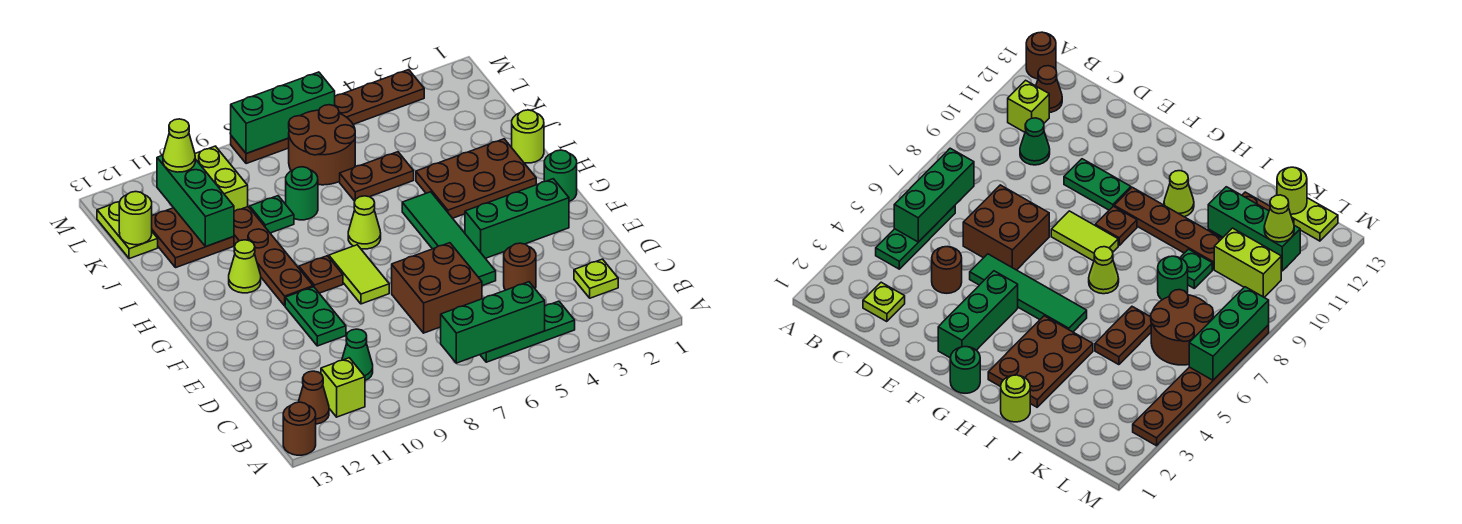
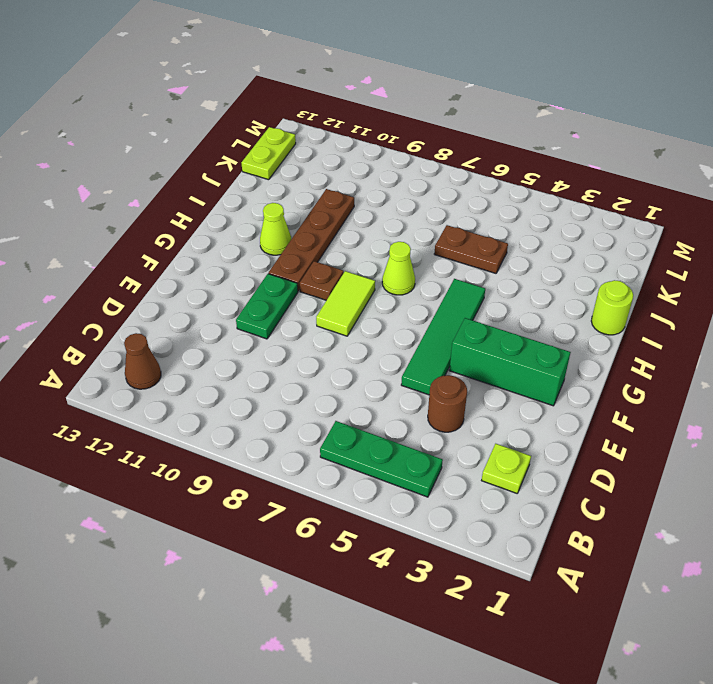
none -> brown 1x1 round brick [283,402,316,455]
none -> lime 1x1 brick [321,358,365,417]
none -> green 1x1 cone [342,329,373,380]
none -> brown 2x2 brick [392,243,482,333]

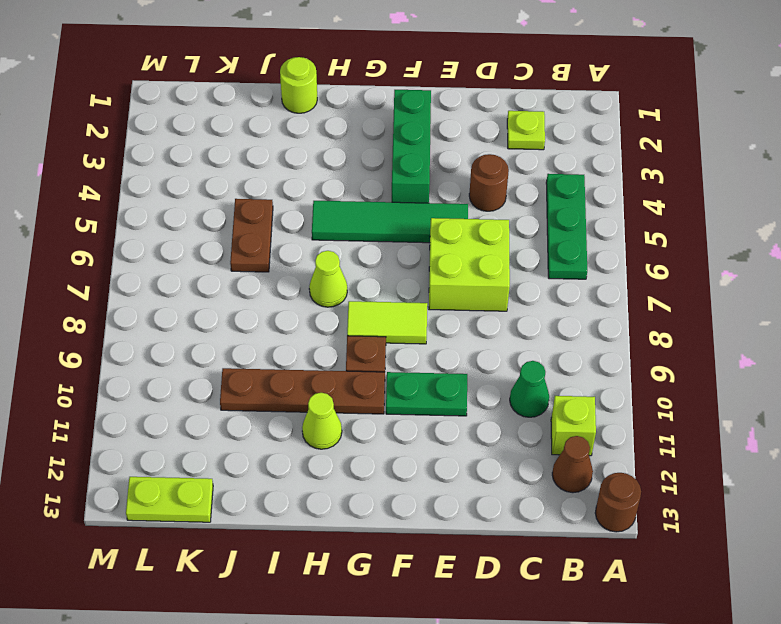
lime 2x2 brick [429,218,510,311] -> brown 2x2 brick [392,243,482,333]
none -> green 1x1 round brick [544,150,577,201]
none -> brown 2x3 plate [416,139,536,218]
none -> green 1x1 round brick [286,167,318,220]
none -> green 1x1 plate [250,196,294,233]

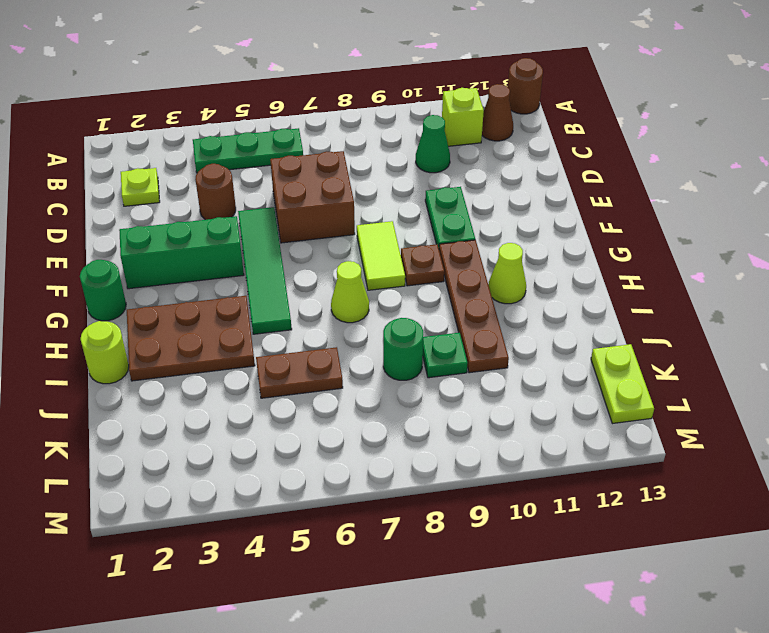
none -> brown 2x2 plate [152,208,234,268]
none -> brown 2x2 round brick [289,105,355,185]
none -> lime 1x2 brick [195,146,248,211]
none -> brown 1x6 plate [231,70,424,164]

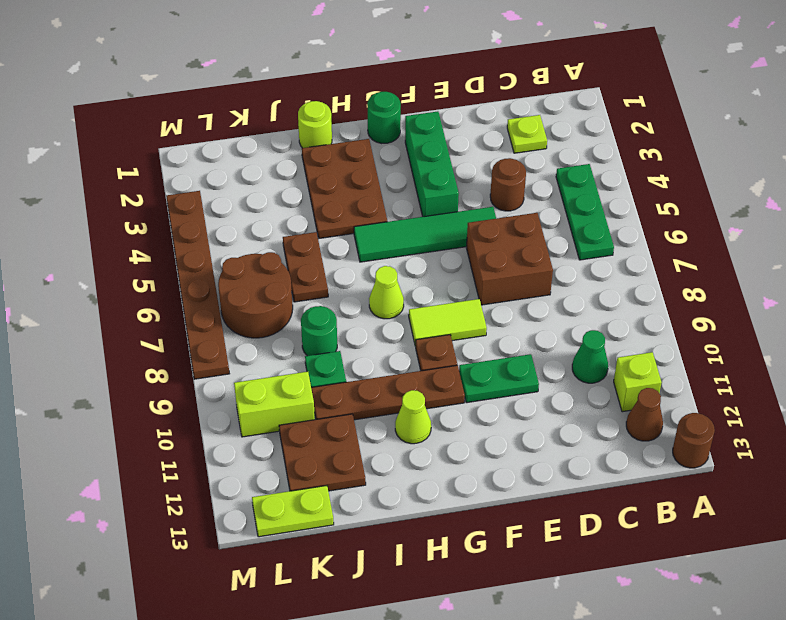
none -> green 1x3 brick [441,282,545,363]
none -> green 1x3 brick [157,155,234,247]
none -> lime 1x1 round brick [119,192,152,245]
none -> green 1x3 brick [231,72,335,154]

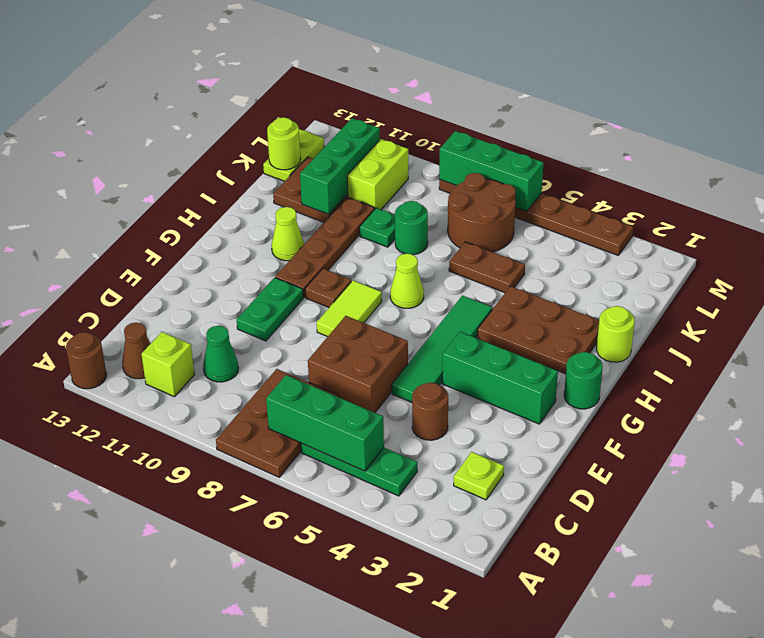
brown 2x3 plate [216,369,338,477] -> none
none -> lime 1x1 cone [163,119,195,172]

